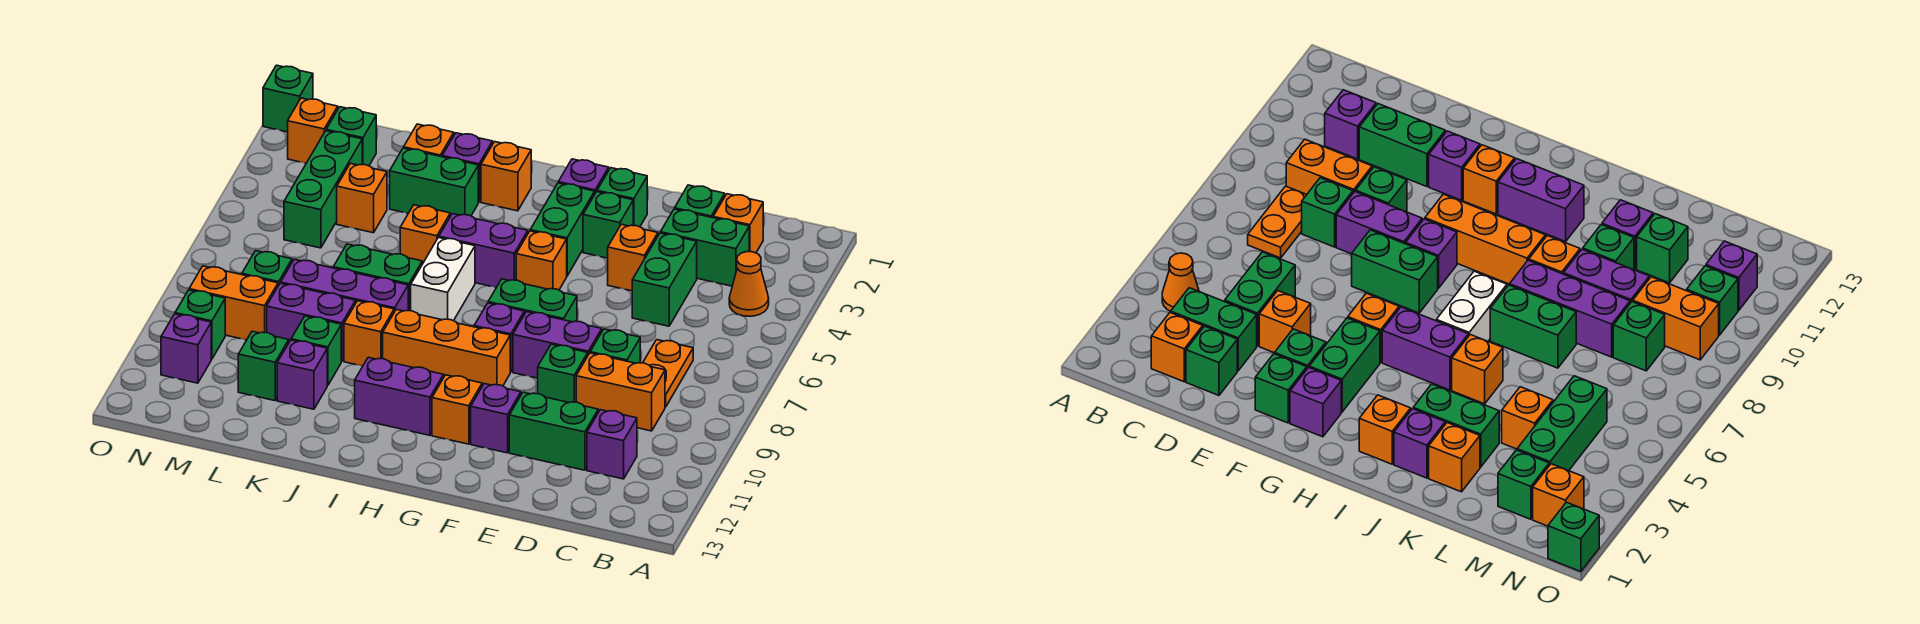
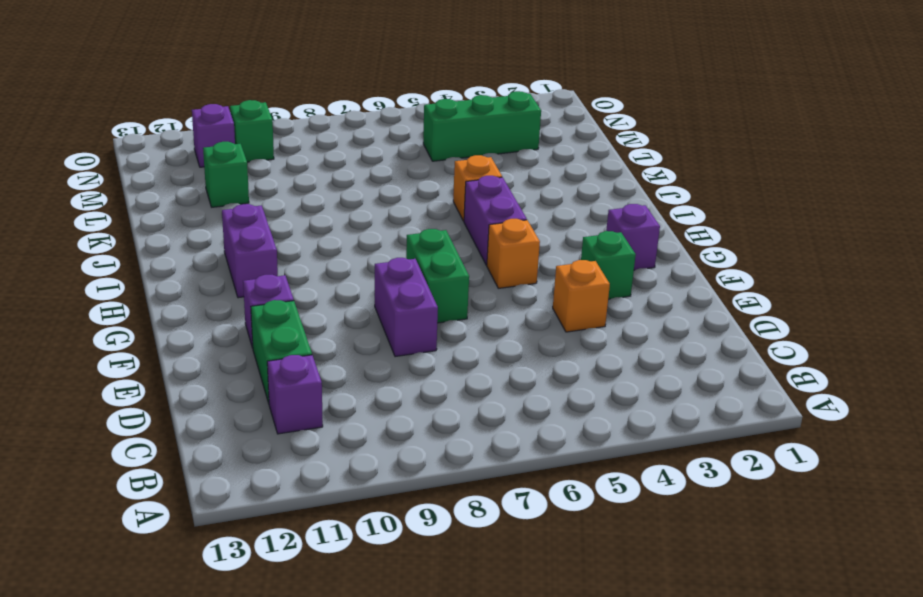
none -> orange 1x1 cone [729,252,769,316]
none -> orange 1x1 brick [713,194,763,253]
none -> green 1x2 brick [661,209,749,286]
none -> orange 1x2 plate [643,340,693,407]

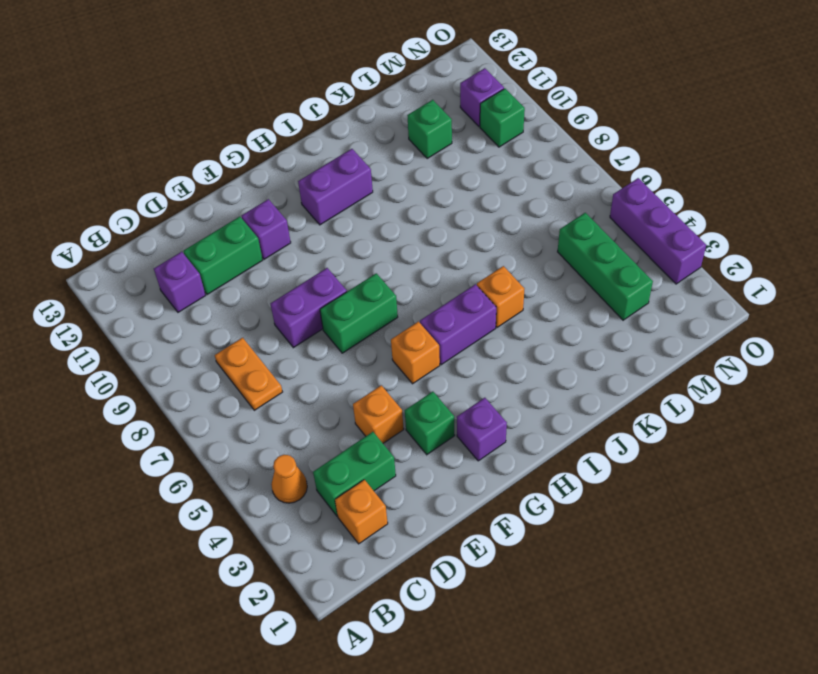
purple 1x3 brick [610,178,706,284] -> purple 1x3 brick turned to [281,259,408,312]
none -> orange 1x2 brick [576,353,665,431]
none -> green 1x1 brick [675,185,725,218]
none -> green 1x2 brick [632,233,697,326]
none -> green 1x1 brick [590,329,640,363]

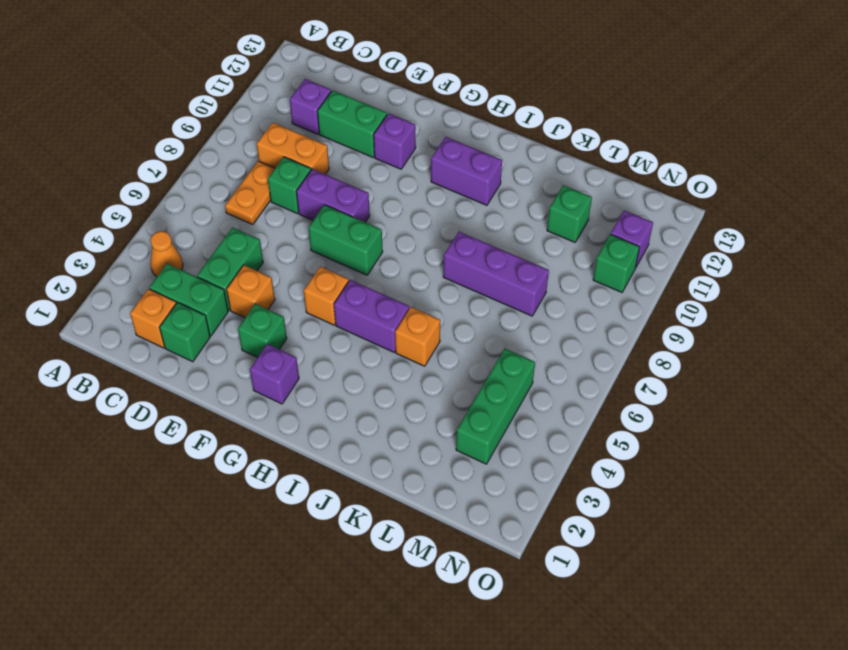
none -> green 1x1 brick [538,344,588,403]
none -> green 1x1 brick [597,168,647,227]
none -> green 1x2 brick [530,183,595,276]
none -> purple 1x1 brick [474,303,524,372]

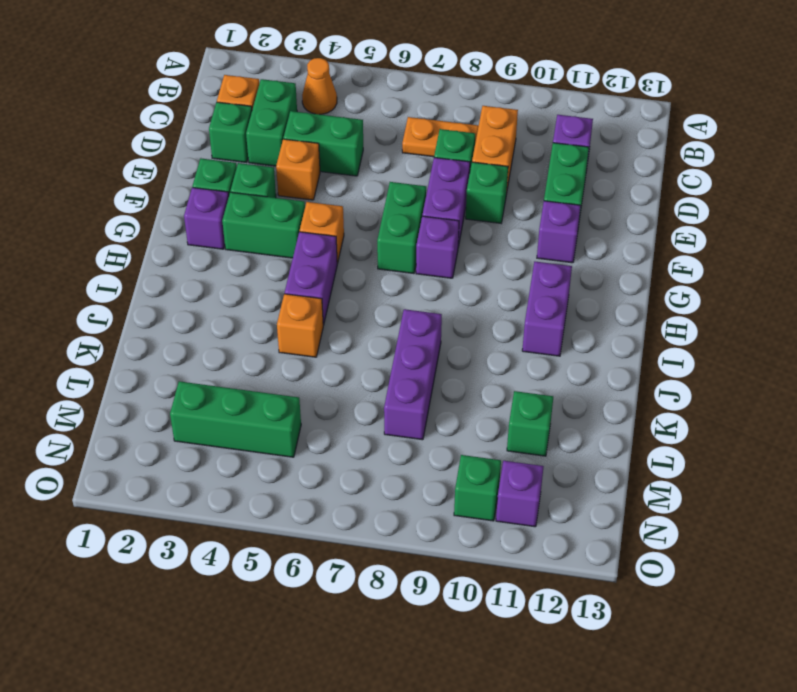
none -> orange 1x3 brick [383,309,510,386]
none -> orange 1x1 brick [432,375,482,444]
none -> orange 1x1 brick [481,142,531,211]
none -> white 1x2 brick [411,237,475,321]

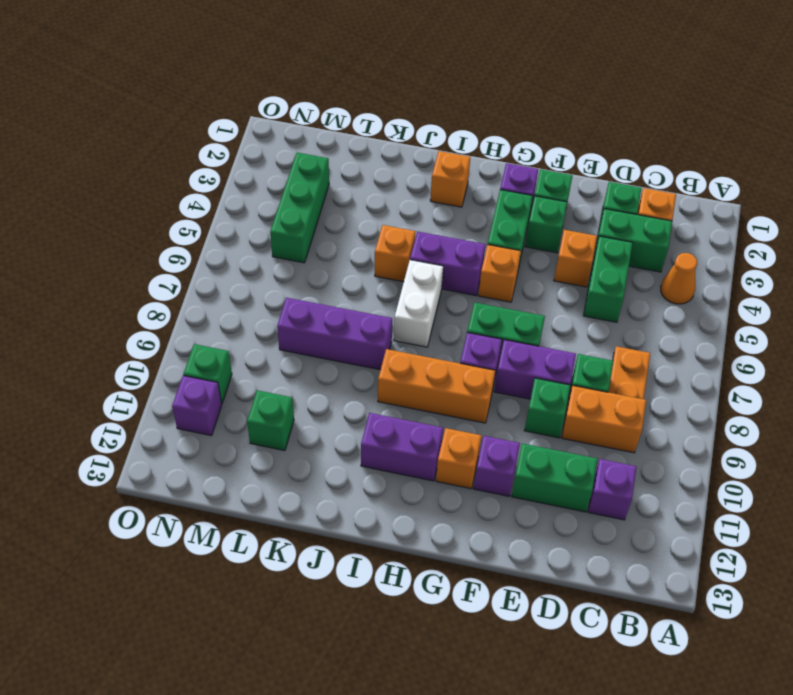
none -> purple 1x1 brick [442,133,493,202]
none -> green 1x2 brick [390,148,478,216]
none -> green 1x2 brick [333,244,422,311]
none -> orange 1x1 brick [344,301,394,366]

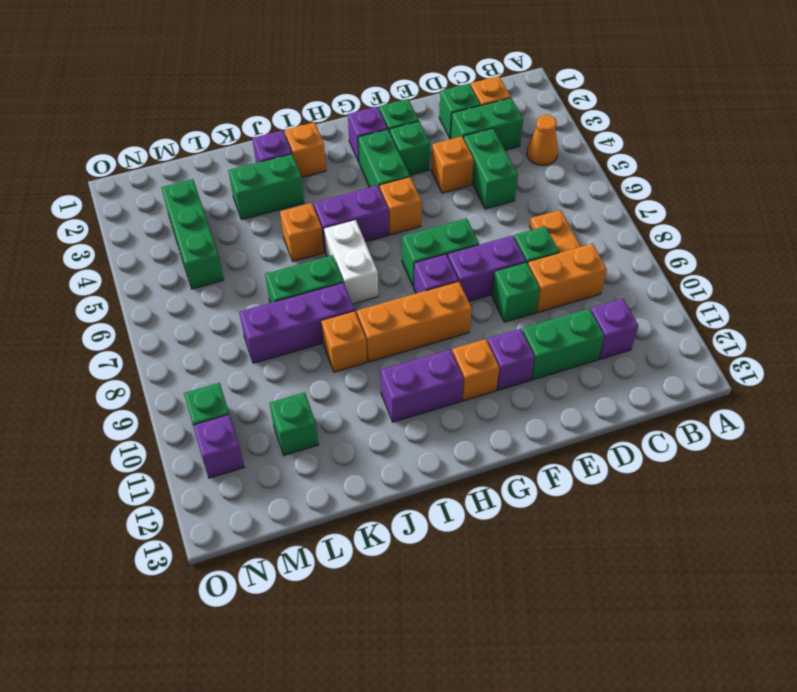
none -> orange 1x1 brick [404,124,454,157]
none -> purple 1x2 brick [267,283,356,361]
none -> green 1x1 brick [291,316,341,385]
none -> purple 1x1 brick [277,340,327,409]

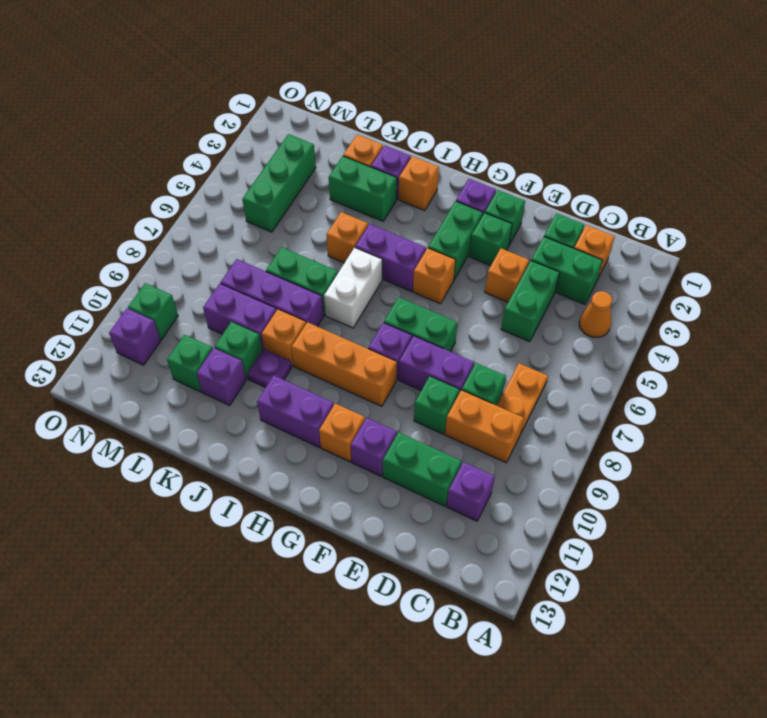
purple 1x1 plate [247,349,292,388] -> none
none -> orange 1x1 brick [337,163,387,233]
none -> green 1x1 brick [326,107,376,166]
none -> green 1x1 brick [242,251,292,286]
none -> orange 1x2 brick [189,266,278,340]

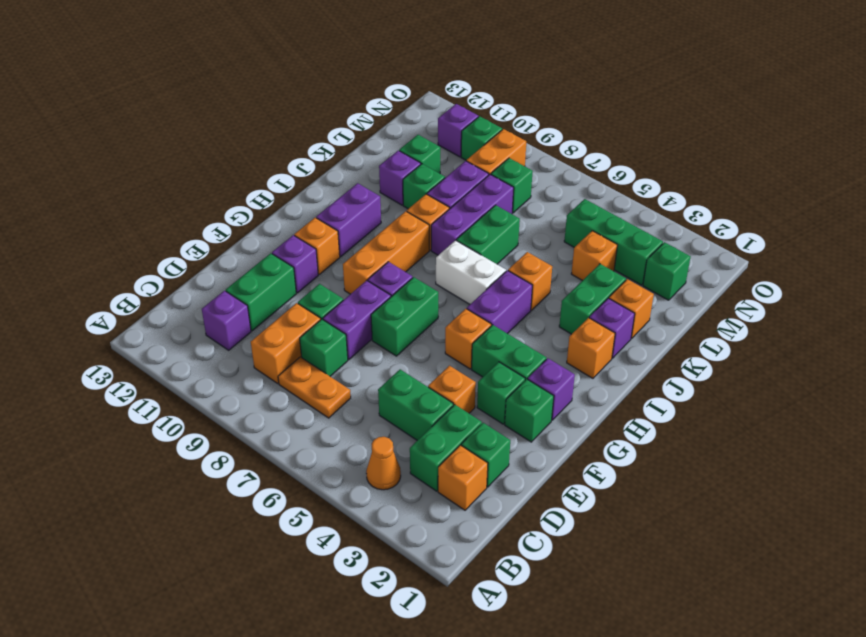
none -> orange 1x1 brick [288,98,338,163]
none -> green 1x1 brick [263,65,313,132]

